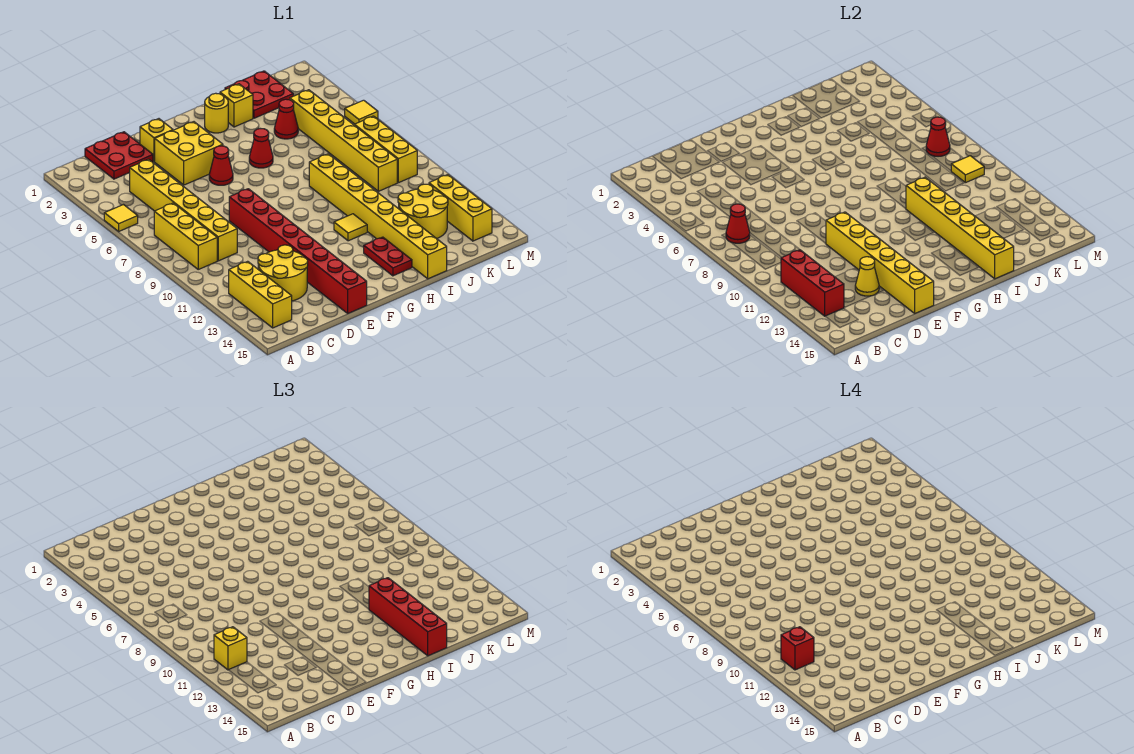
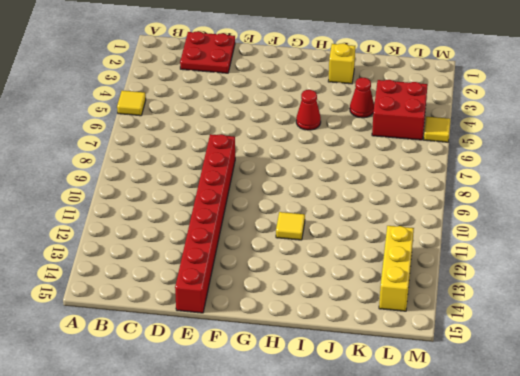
red 2x2 brick [372,80,428,140] -> yellow 1x6 brick [290,90,397,191]
none -> yellow 1x3 brick [154,203,217,269]
none -> yellow 1x3 brick [229,261,292,328]
none -> yellow 1x6 brick [130,159,237,261]
none -> yellow 2x2 round brick [258,245,308,301]

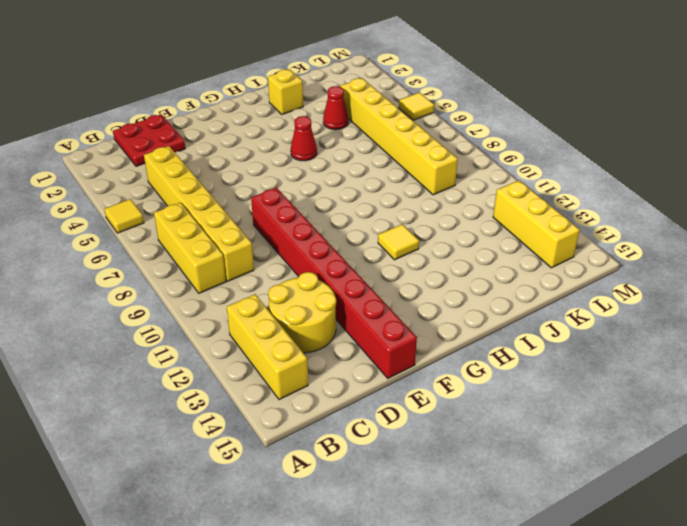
none -> yellow 1x1 brick [140,119,173,162]
none -> yellow 2x2 brick [155,122,223,185]
none -> red 1x1 cone [209,146,233,185]
none -> yellow 1x1 round brick [205,93,228,133]

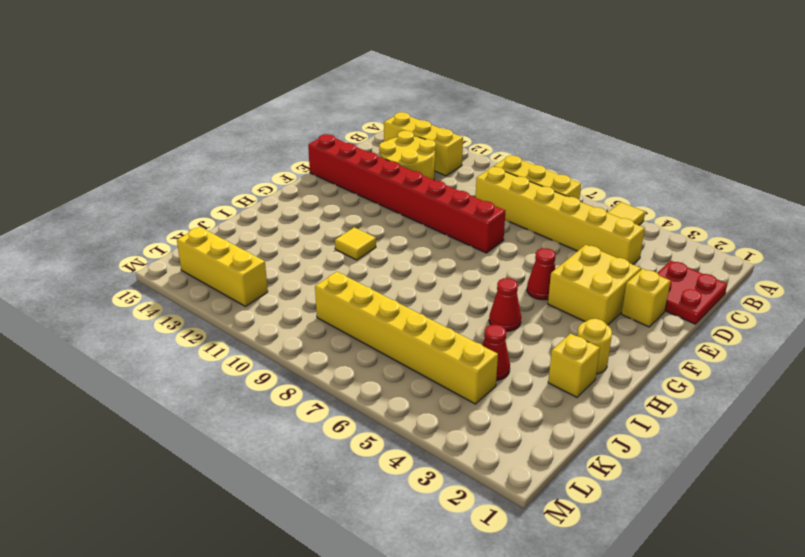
none -> red 1x2 plate [364,237,412,276]
none -> yellow 1x8 brick [309,154,447,279]
none -> red 2x2 plate [225,71,293,118]
none -> yellow 2x2 round brick [398,184,448,239]

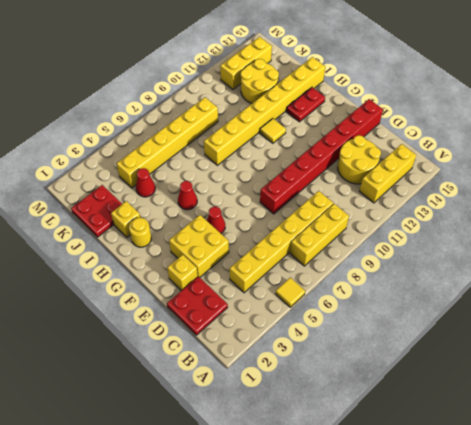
none -> yellow 1x3 brick [355,116,417,183]
none -> yellow 1x1 tile [345,100,378,124]
none -> red 1x1 cone [726,204,750,243]
none -> red 1x3 brick [781,250,844,316]

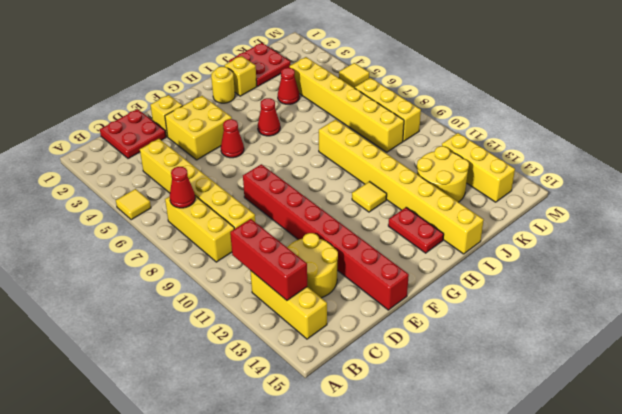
none -> yellow 1x1 cone [855,257,879,296]
none -> yellow 1x6 brick [826,212,934,314]
none -> yellow 1x6 brick [906,177,1014,279]
none -> red 1x1 cone [926,117,950,156]

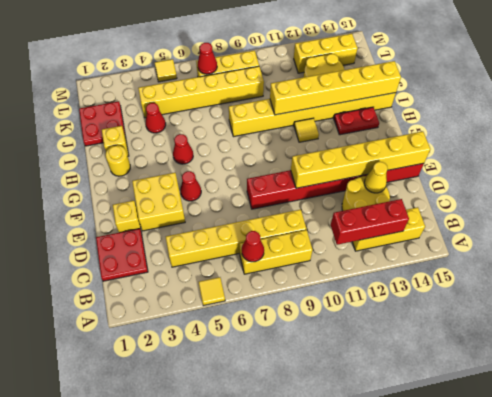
none -> yellow 1x1 tile [951,156,984,183]
none -> yellow 1x1 brick [214,627,247,670]
none -> red 1x4 brick [369,578,447,656]
none -> red 1x1 brick [781,627,814,670]

